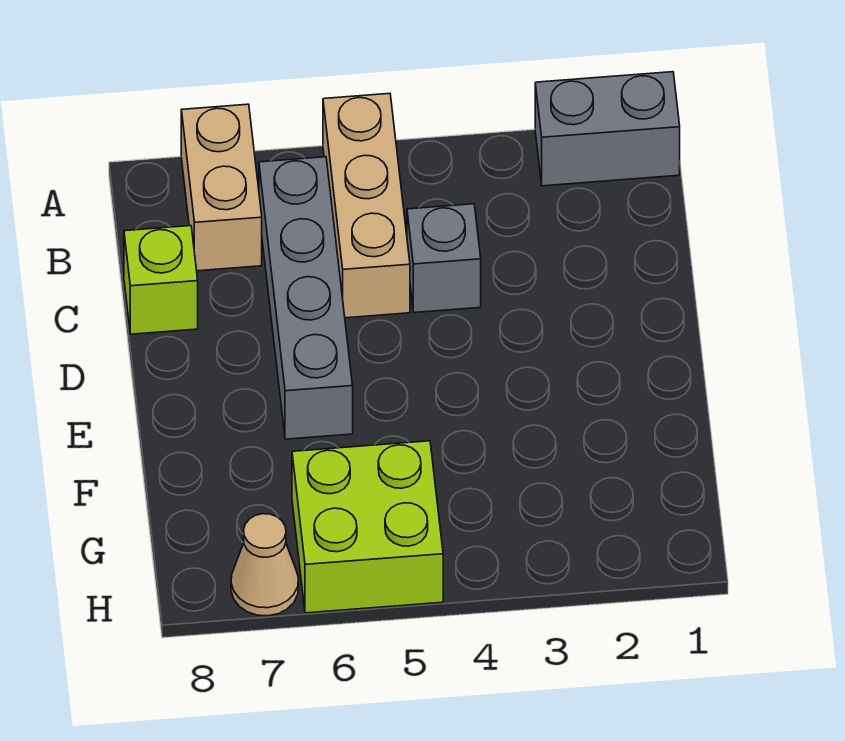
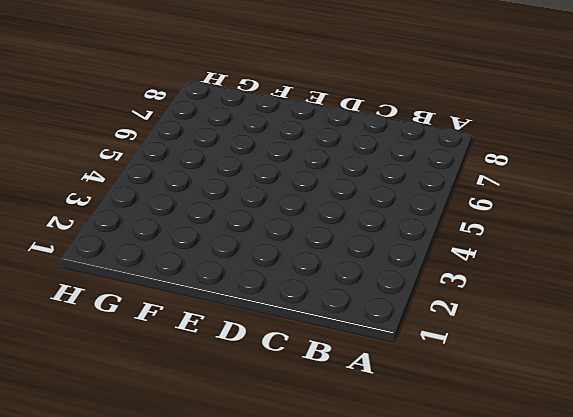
none -> grey 1x2 brick [535,72,680,186]
none -> tan 1x3 brick [323,93,410,318]

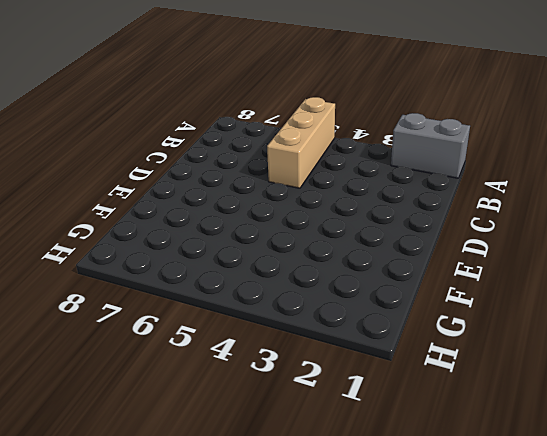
none -> tan 1x2 brick [181,104,262,271]
none -> grey 1x4 brick [259,157,353,439]

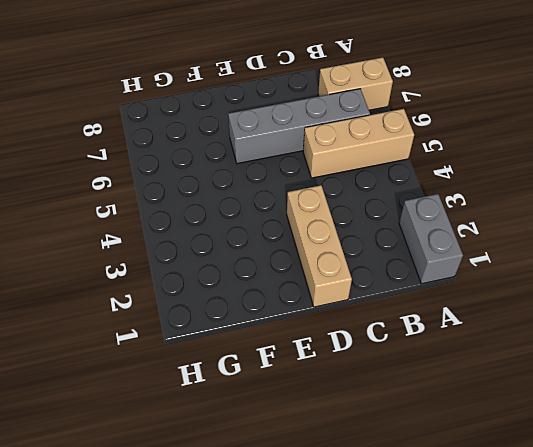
tan 1x3 brick [287,185,352,307] -> none
none -> grey 1x1 brick [407,204,481,313]
none -> lime 1x1 brick [124,226,198,334]

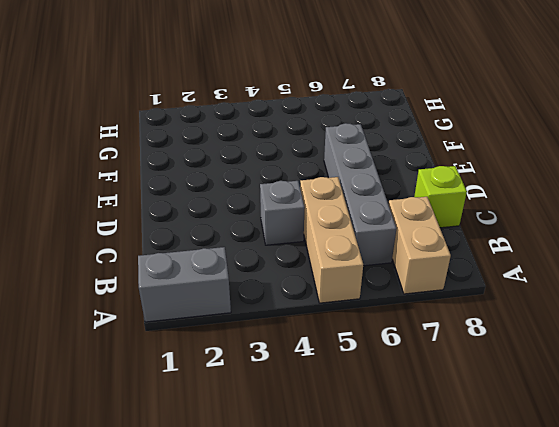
none -> lime 2x2 brick [292,441,443,613]
none -> tan 1x1 cone [231,514,299,616]

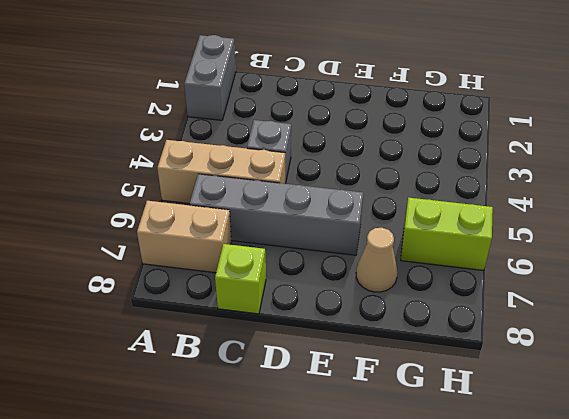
tan 1x1 cone [356,228,398,292] -> tan 1x1 cone moved to [231,514,299,616]
lime 1x2 brick [401,197,493,270] -> lime 2x2 brick [292,441,443,613]

